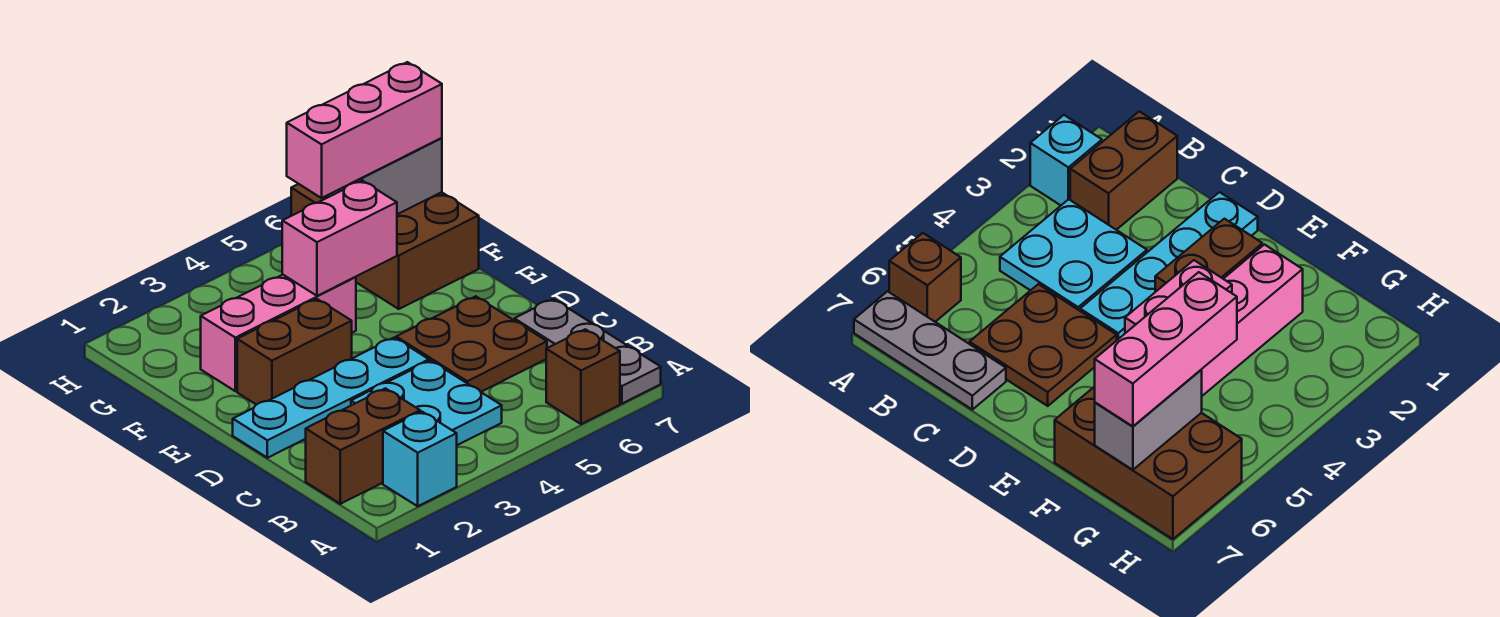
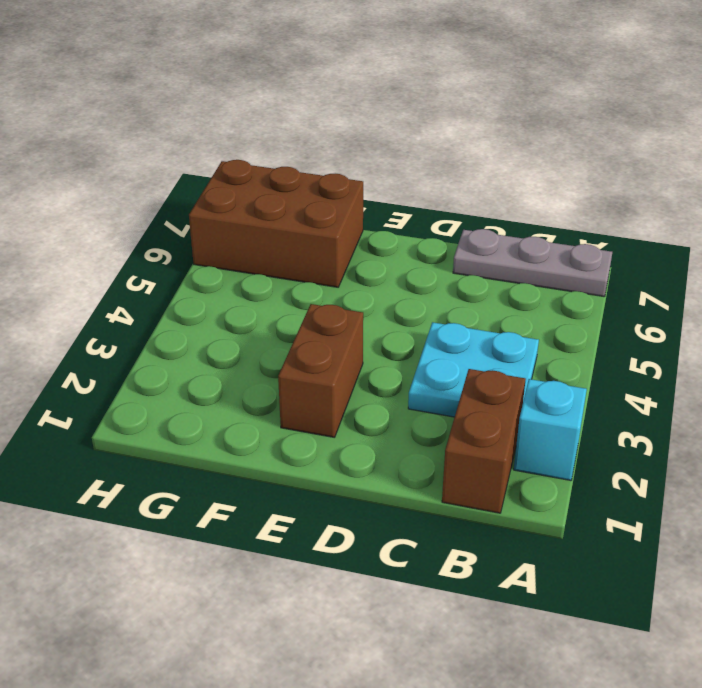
none -> brown 1x1 brick [546,329,620,424]
none -> brown 2x2 plate [396,296,547,392]
none -> cyan 1x4 plate [233,338,429,458]

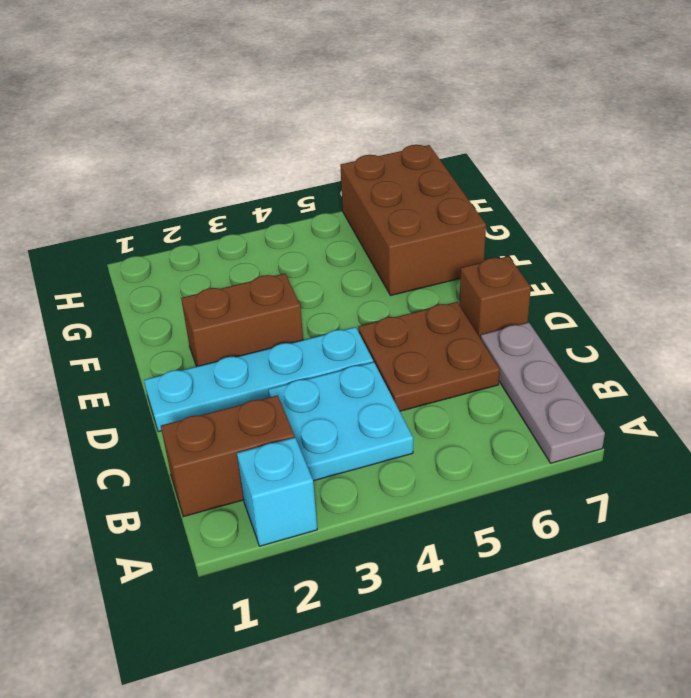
brown 1x1 brick [459,256,531,338] -> brown 1x1 brick moved to [546,329,620,424]
none -> pink 1x3 brick [201,275,356,391]
none -> pink 1x2 brick [282,181,397,296]
none -> grey 1x2 brick [328,138,442,214]

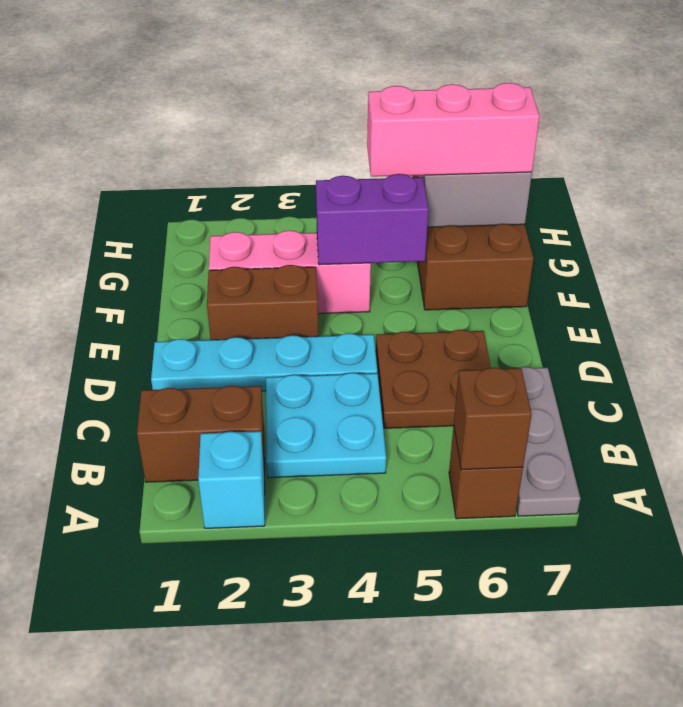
brown 1x1 brick [454,368,532,470] -> none
purple 1x2 brick [316,174,428,265] -> pink 1x2 brick [282,181,397,296]

